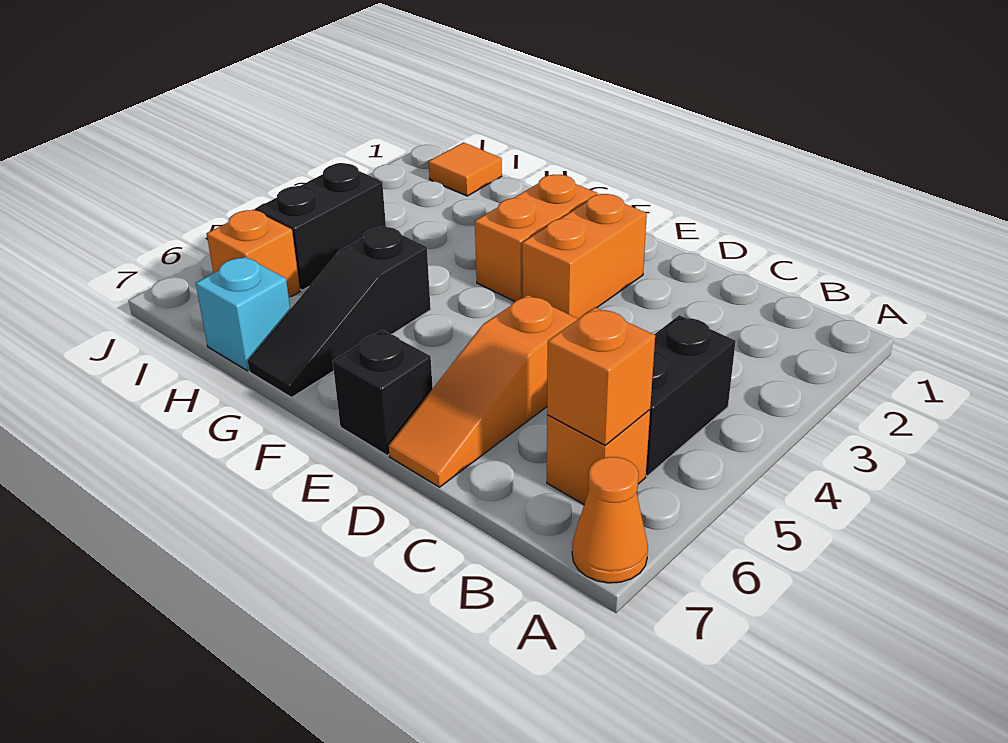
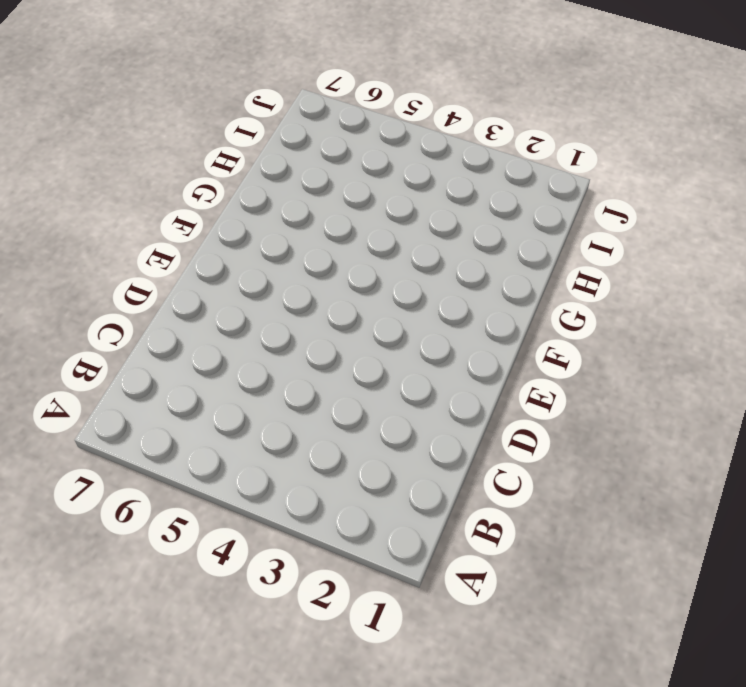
none -> orange 1x1 cone [572,457,648,583]
none -> black 1x2 brick [646,315,736,476]
none -> orange 1x1 brick [547,410,650,504]

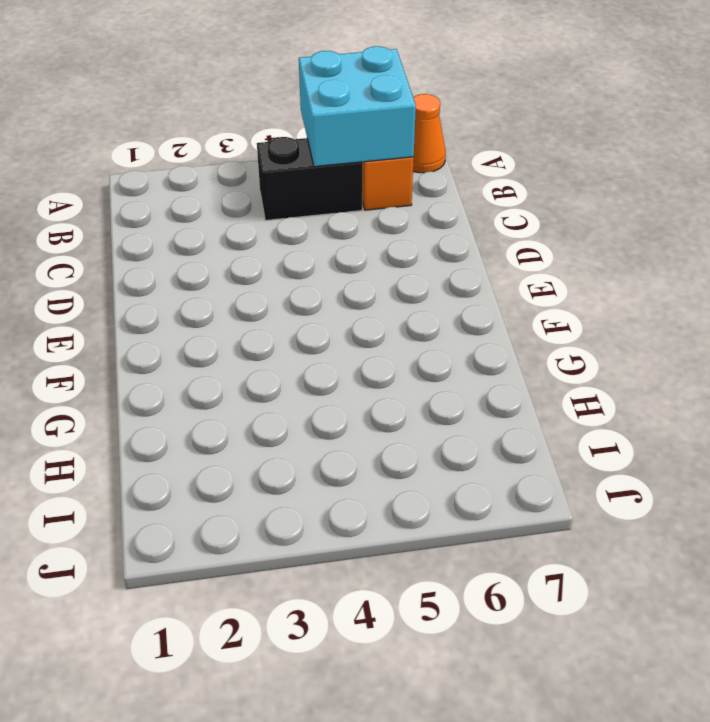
cyan 2x2 brick [299,46,416,167] -> orange 1x1 brick [547,307,655,445]
none -> orange 1x3 slope [389,295,578,487]
none -> orange 1x2 brick [522,194,647,319]
none -> black 1x1 brick [333,330,433,455]

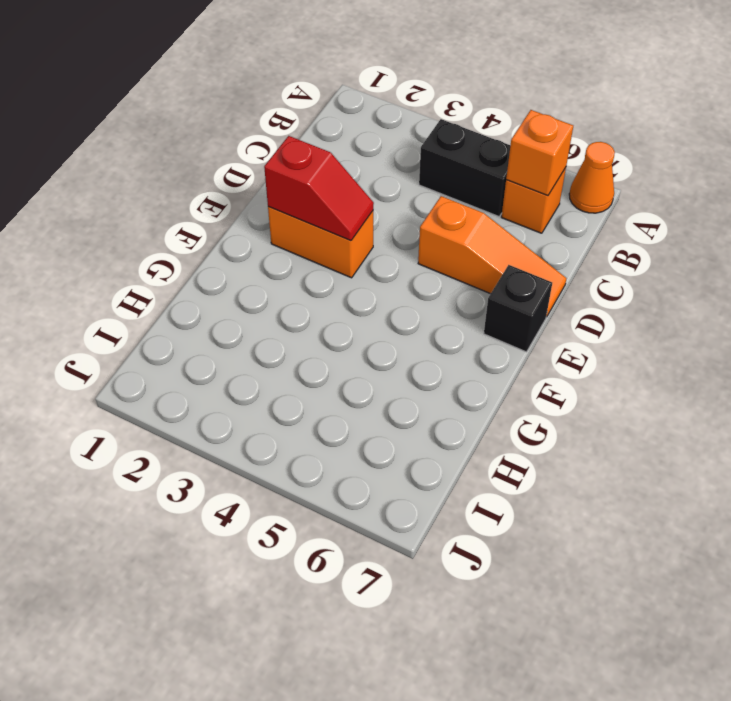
red 1x2 slope [264,136,374,241] -> none
none -> orange 1x2 brick [475,175,598,301]
none -> black 1x3 slope [248,226,431,398]
none -> cyan 1x1 brick [196,257,290,371]

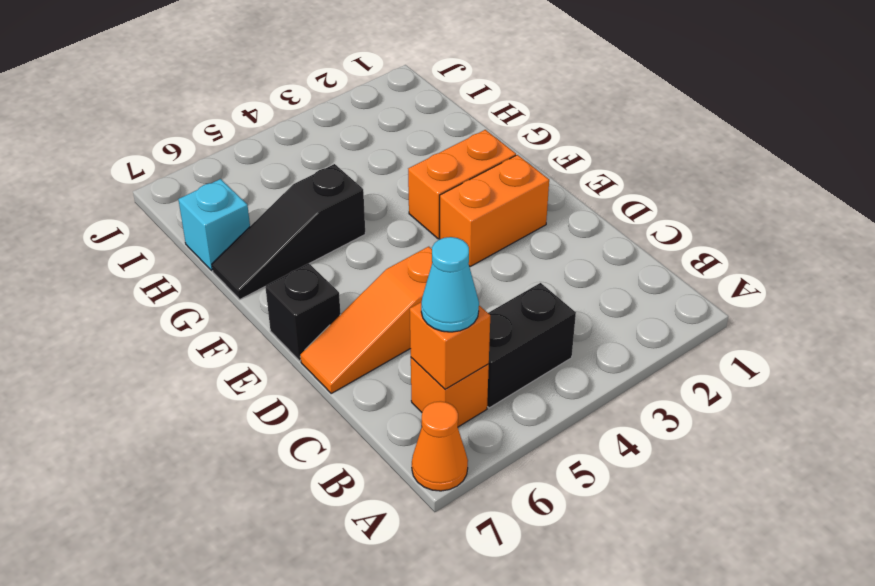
cyan 1x1 cone [421,237,479,332] -> none
none -> orange 1x1 tile [429,142,502,196]
none -> black 1x2 brick [255,163,386,290]
none -> orange 1x1 brick [207,210,300,298]

